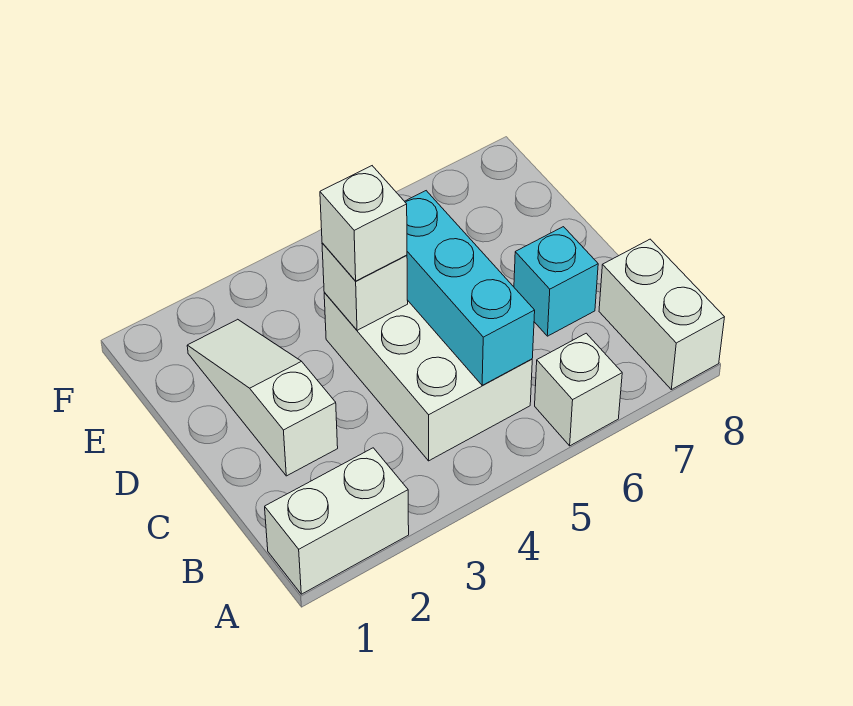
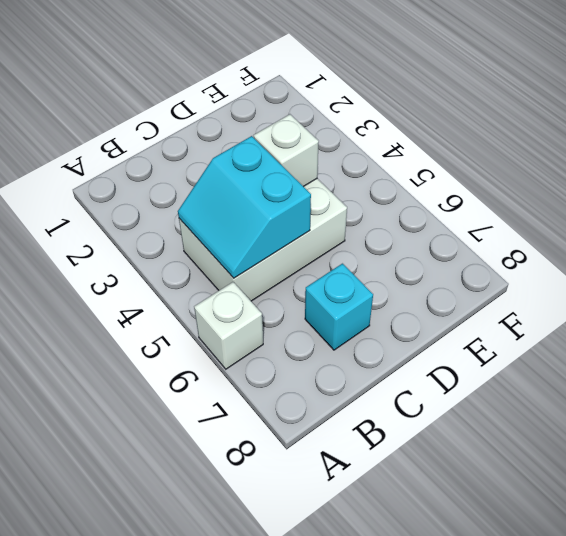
cyan 2x2 slope [178,136,311,278] -> cyan 1x3 brick [405,191,535,385]
none -> white 1x2 brick [265,448,409,594]
none -> white 1x2 brick [599,239,724,390]

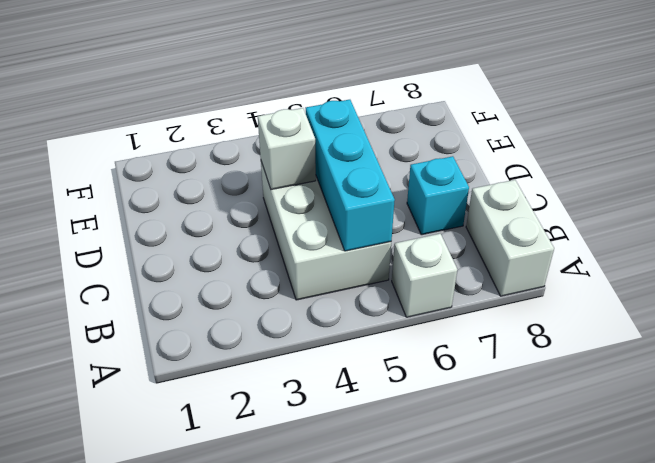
none -> white 1x2 brick [265,448,409,594]
none -> white 1x3 slope [187,319,338,476]

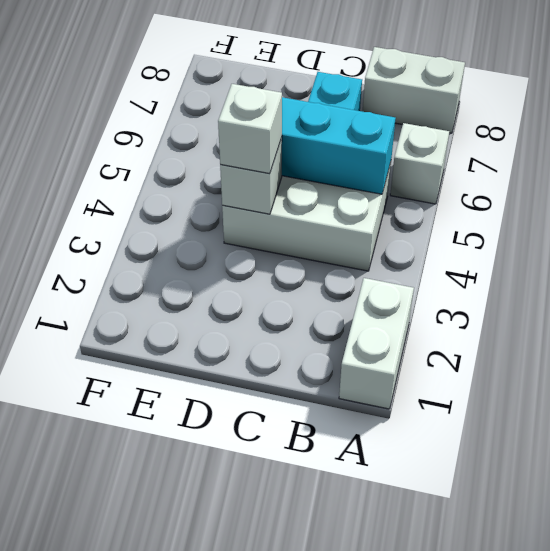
none -> white 1x3 slope [187,319,338,476]

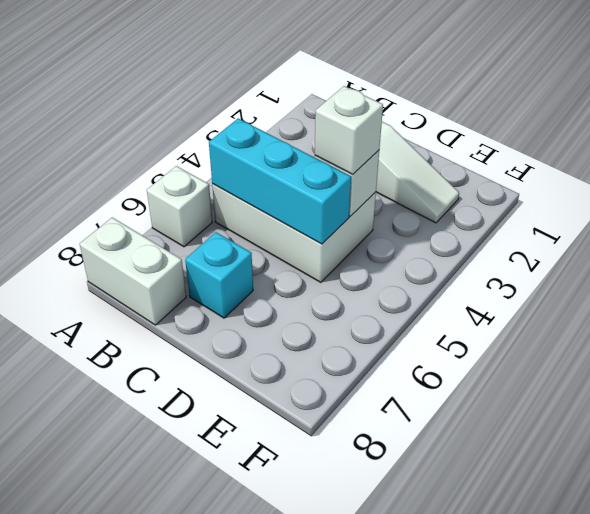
none -> white 1x2 brick [265,448,409,594]

